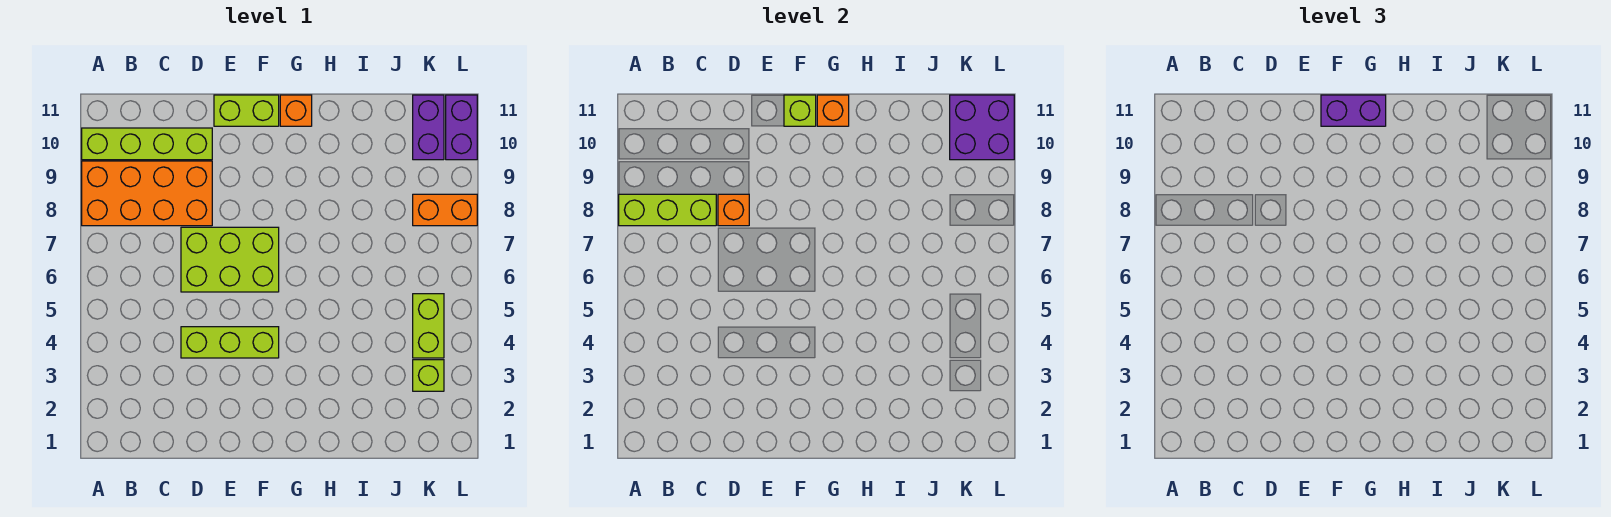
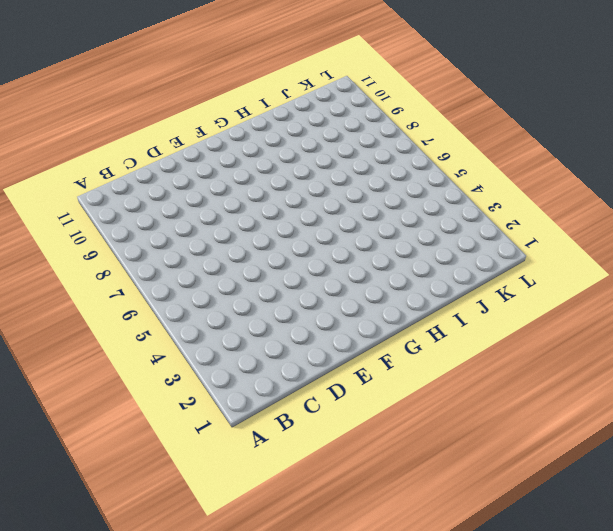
none -> orange 2x4 brick [82,161,212,226]
none -> lime 1x4 brick [82,128,212,160]
none -> lime 1x3 brick [181,327,279,358]

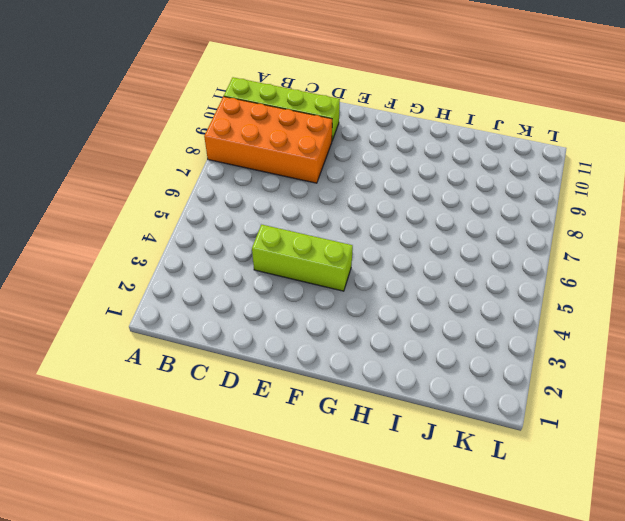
none -> lime 2x3 brick [181,227,279,292]
none -> lime 1x2 brick [214,95,279,126]
none -> orange 1x1 brick [280,95,312,126]

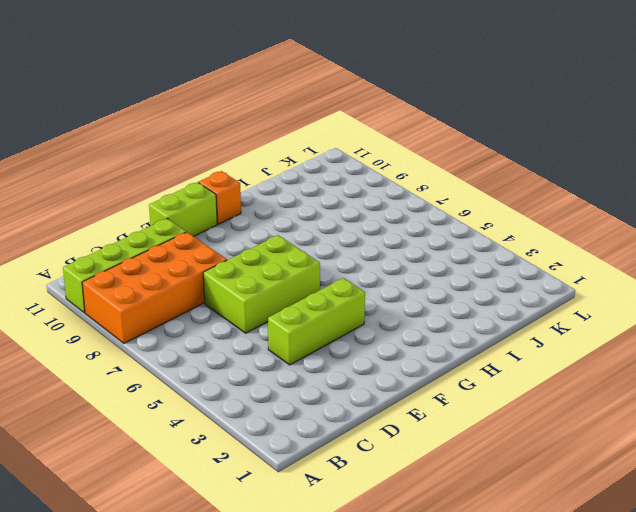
none -> lime 1x1 brick [413,360,444,391]
none -> lime 1x2 brick [413,294,444,358]
none -> orange 1x2 brick [413,194,477,226]

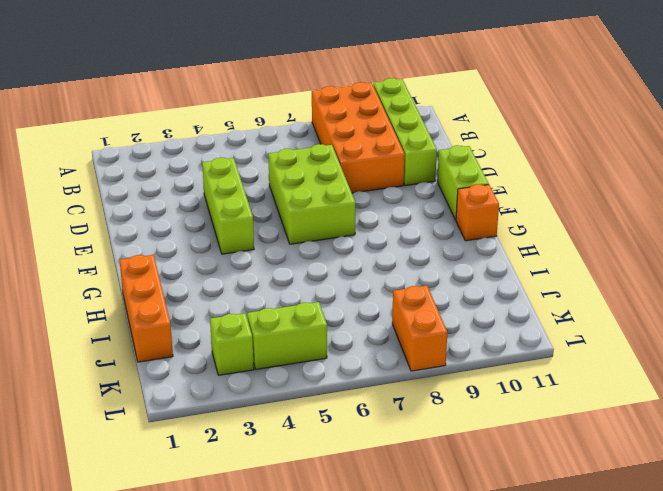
orange 1x3 brick [120,255,173,362] -> none
none -> purple 1x2 brick [413,95,444,160]
none -> purple 1x2 brick [446,95,477,160]
none -> lime 1x3 brick [619,194,716,226]

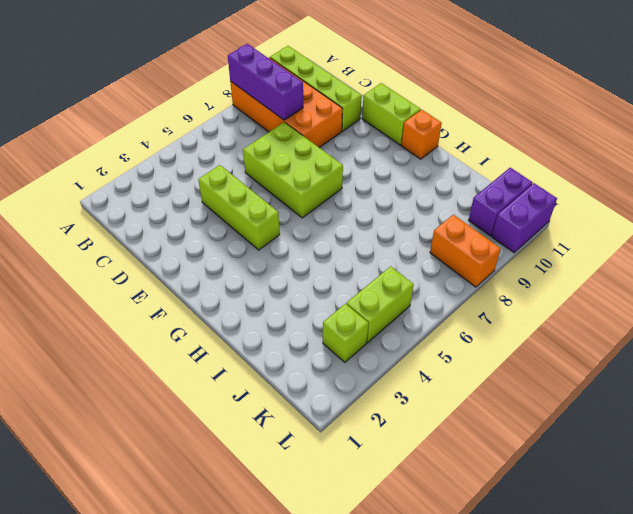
purple 1x3 brick [228,44,303,120] -> lime 1x3 brick [619,194,716,226]
none -> orange 1x1 brick [718,194,749,226]
none -> lime 1x1 brick [784,95,816,126]
none -> orange 1x1 brick [817,95,849,126]

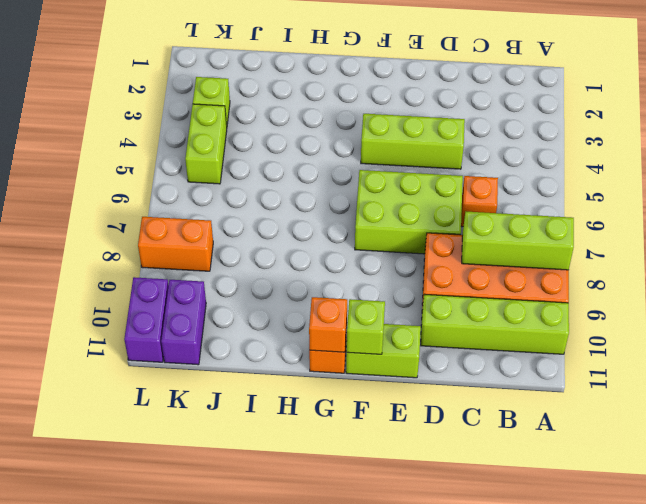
orange 1x1 brick [461,176,498,227] -> orange 1x1 brick moved to [718,194,749,226]
none -> purple 2x2 brick [950,95,1014,160]
none -> purple 1x2 brick [1321,95,1386,126]

